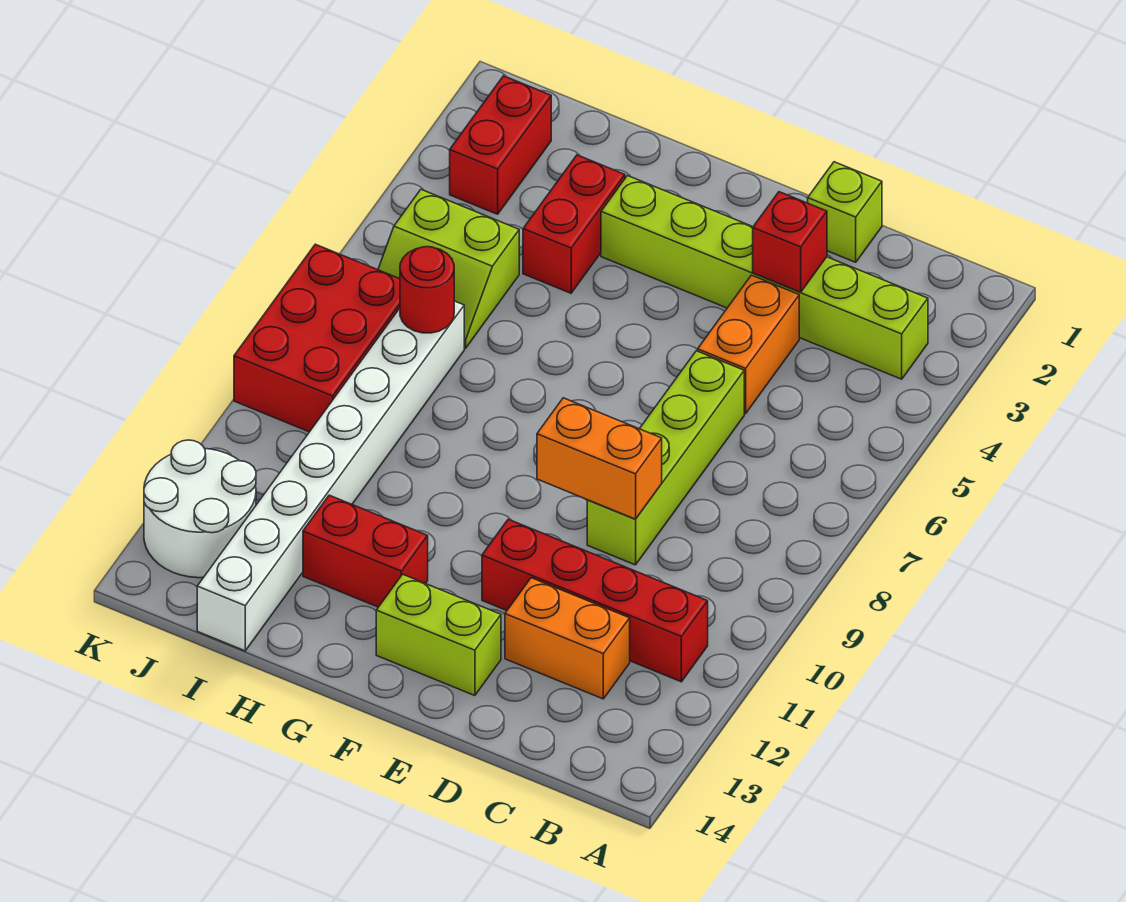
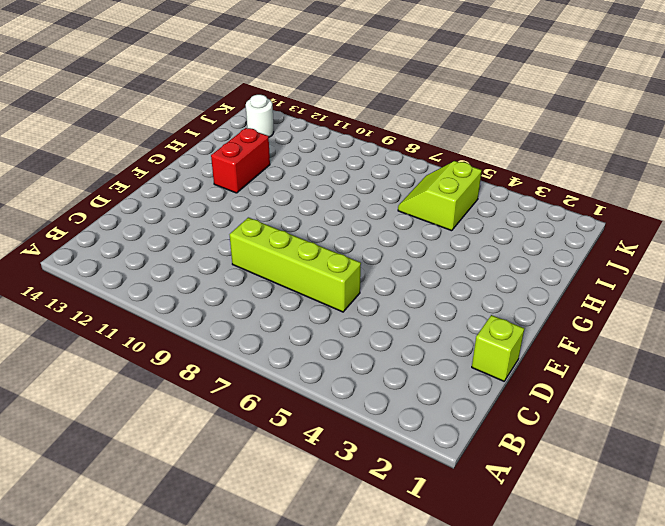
white 1x1 round brick [246,95,274,137] -> white 2x2 round brick [144,440,256,578]
none -> lime 1x6 brick [601,176,928,379]
none -> red 1x4 brick [482,519,708,682]
none -> orange 1x2 brick [505,578,630,699]

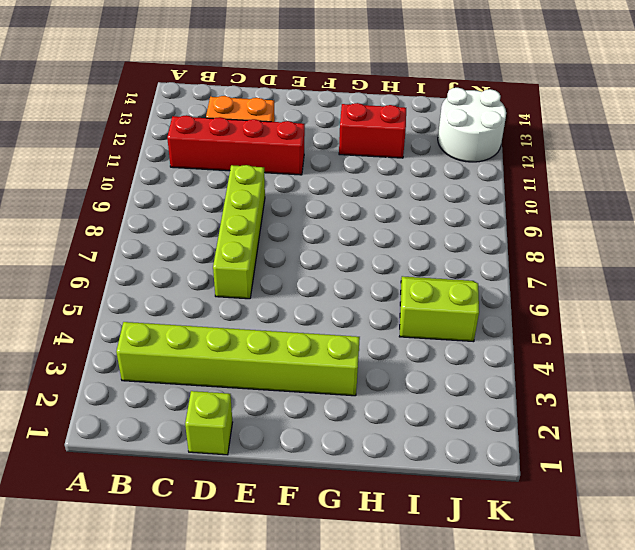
none -> orange 1x2 brick [698,275,799,414]
none -> lime 1x2 brick [376,574,501,696]
none -> red 1x2 brick [523,155,625,293]

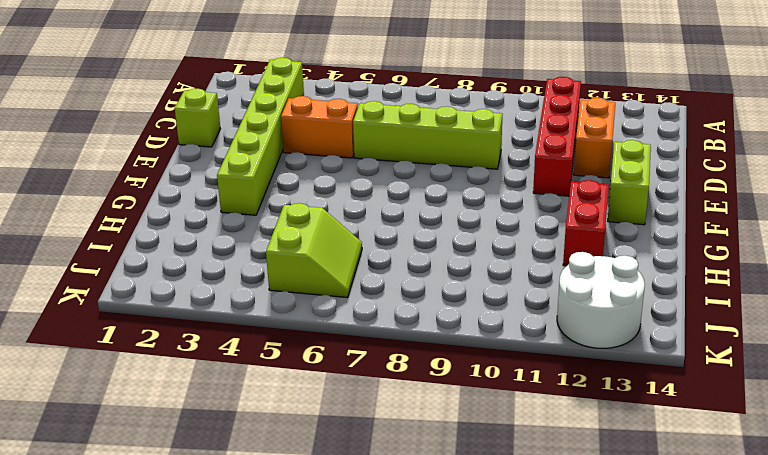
none -> red 1x2 brick [523,155,625,293]
none -> white 1x8 brick [197,301,464,651]
none -> red 1x2 brick [450,76,551,214]

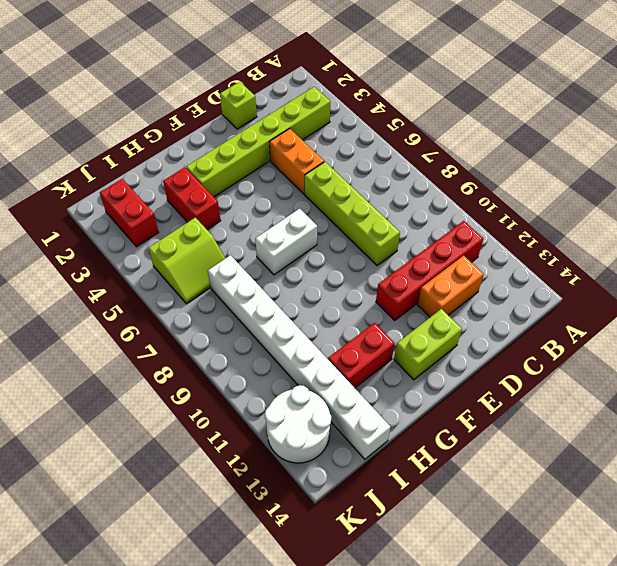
white 1x2 brick [255,209,317,275] -> none
none -> red 2x3 brick [234,244,400,432]
none -> red 1x1 brick [753,192,827,292]
none -> orange 1x2 brick [537,398,662,519]

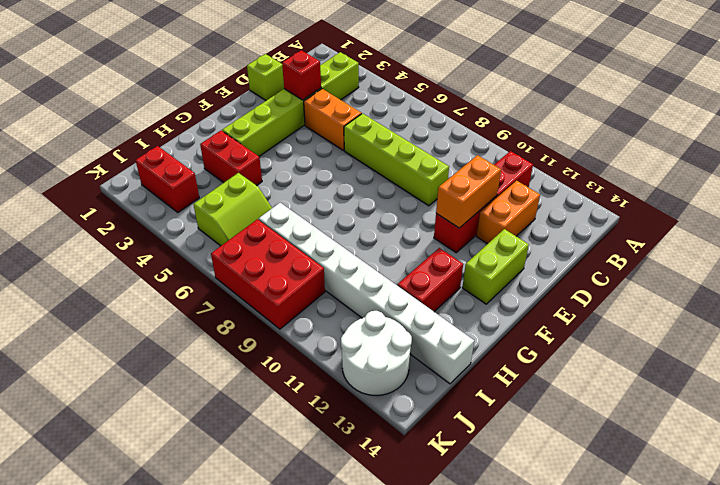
orange 1x2 brick [436,155,501,228] -> orange 1x2 brick moved to [537,398,662,519]
none -> red 1x1 round brick [400,247,454,333]

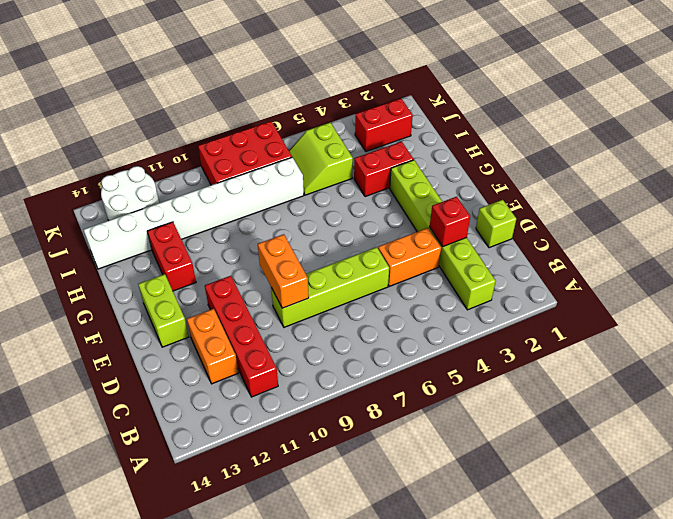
none -> red 1x1 round brick [400,247,454,333]

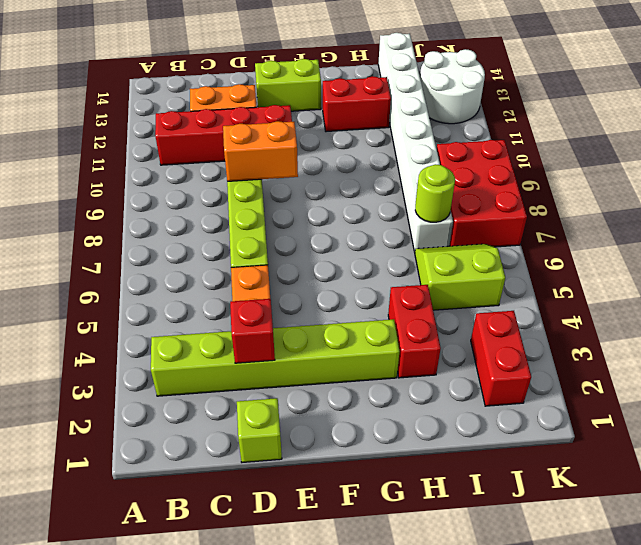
lime 1x1 round brick [415,164,455,222] -> red 1x1 round brick [400,247,454,333]

